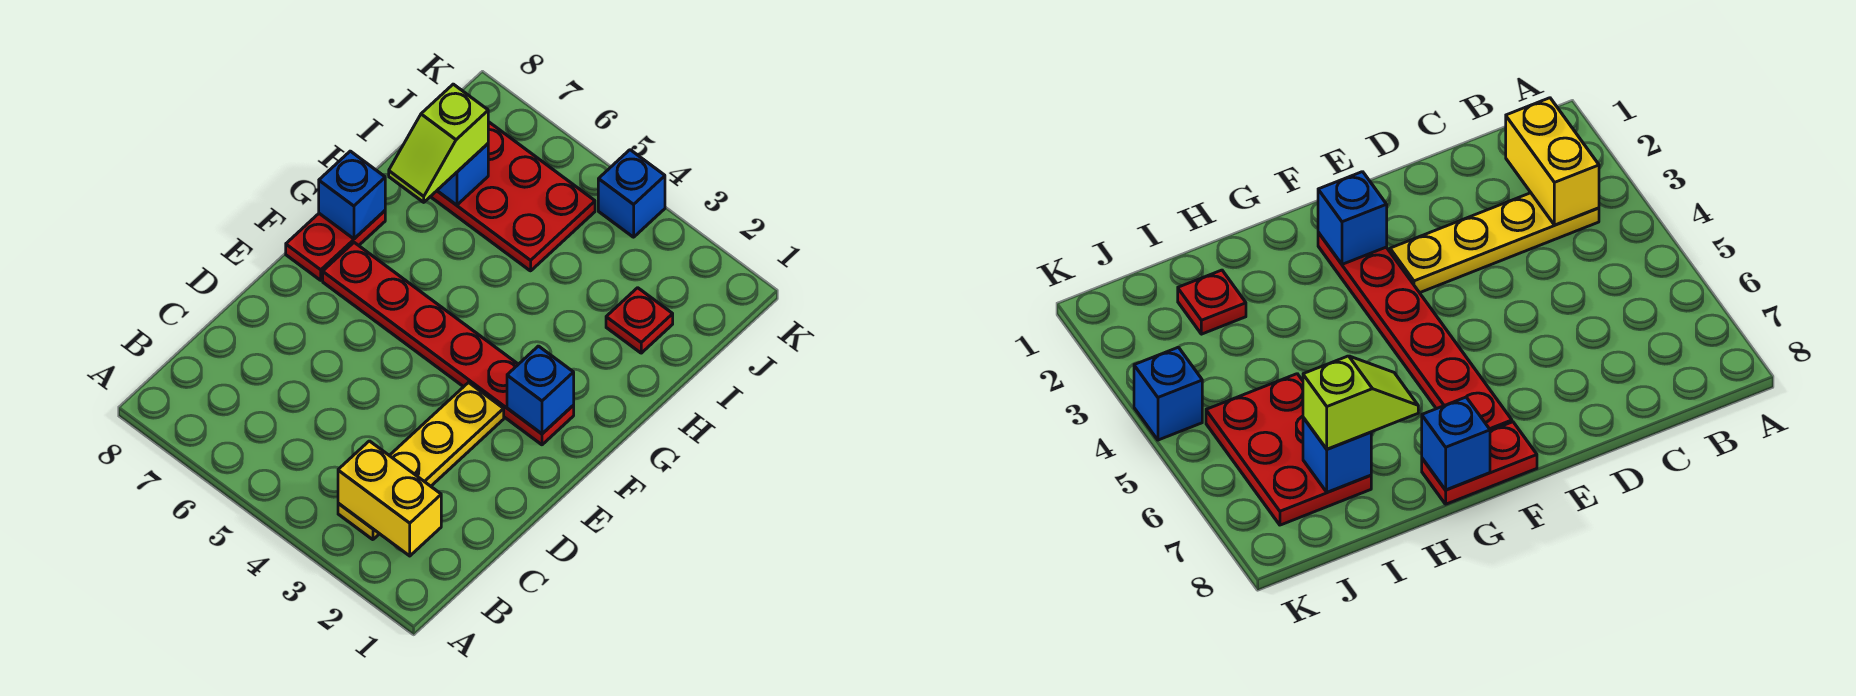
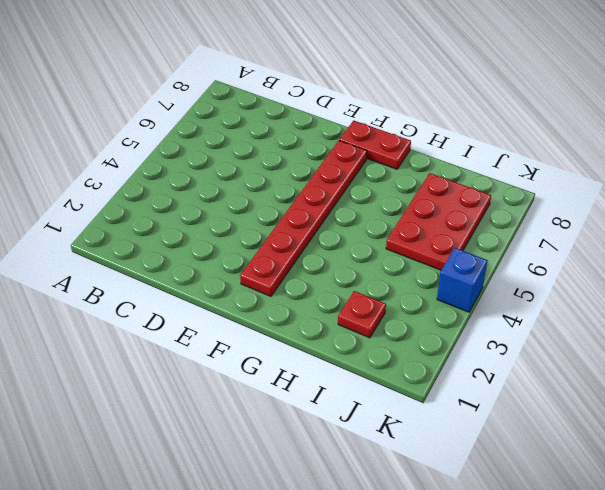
none -> yellow 1x4 plate [338,383,504,540]
none -> yellow 1x2 brick [338,441,441,556]

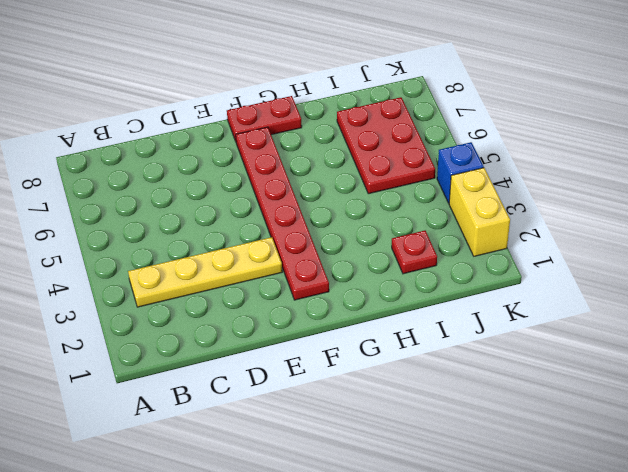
yellow 1x2 brick [449,168,510,256] -> yellow 1x2 brick moved to [338,441,441,556]
none -> blue 1x1 brick [507,346,574,434]
none -> blue 1x1 brick [319,151,385,239]

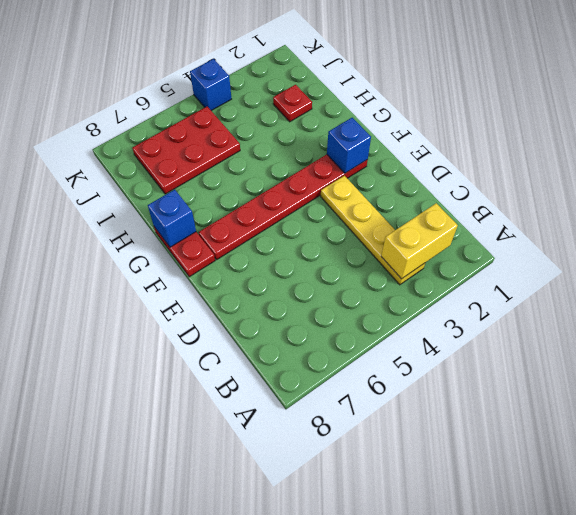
none -> blue 1x1 brick [437,144,488,205]
none -> lime 1x2 slope [389,84,488,202]

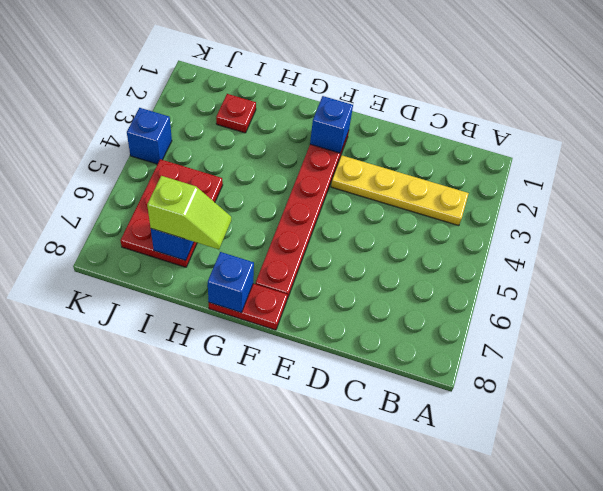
none -> yellow 1x2 brick [338,441,441,556]

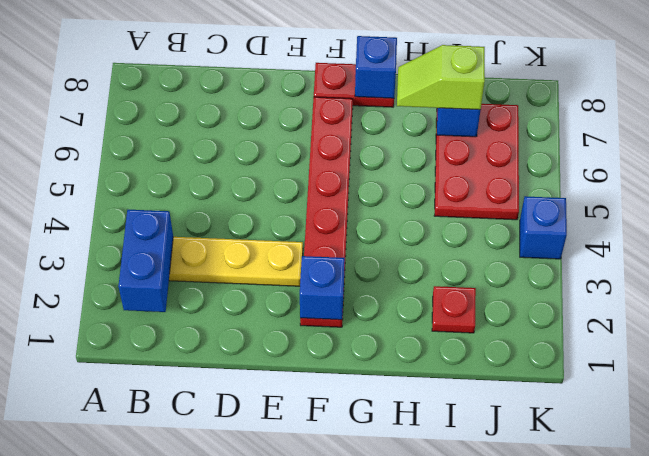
blue 1x2 brick [118,210,173,312] -> yellow 1x2 brick [338,441,441,556]

